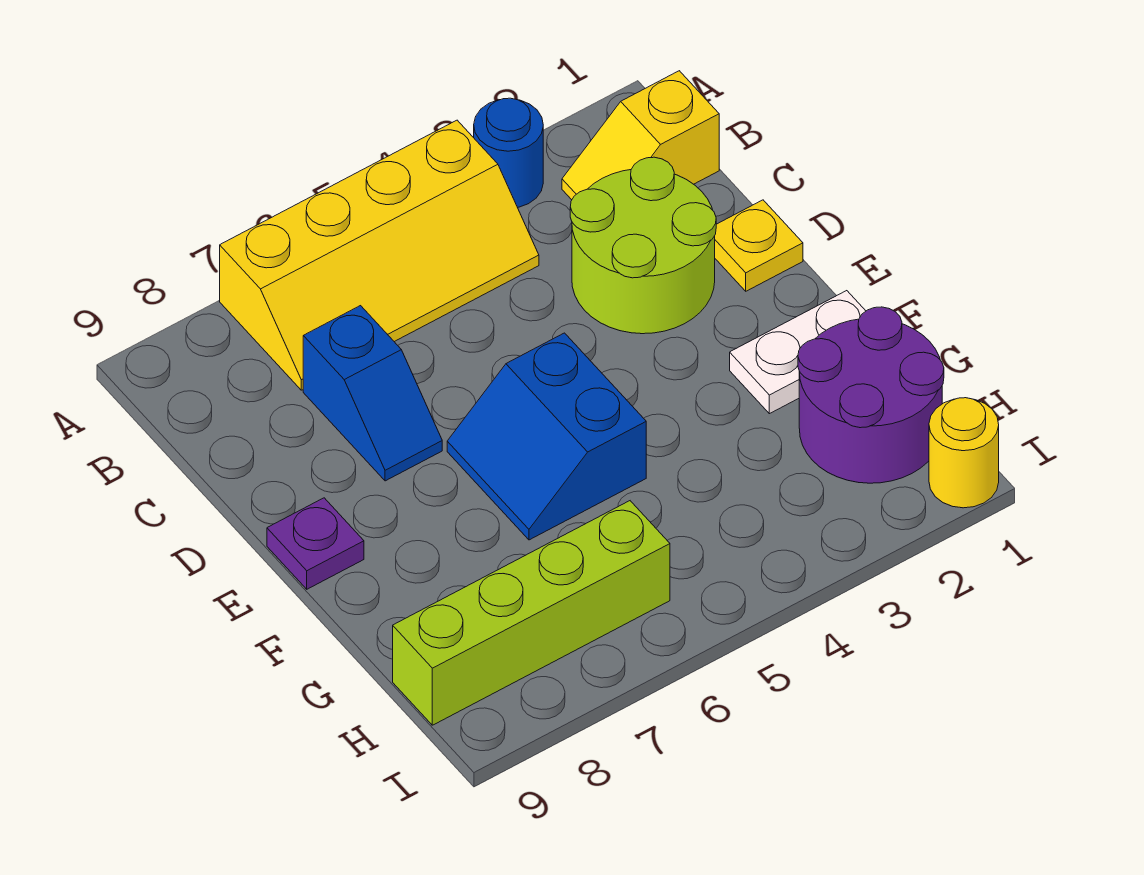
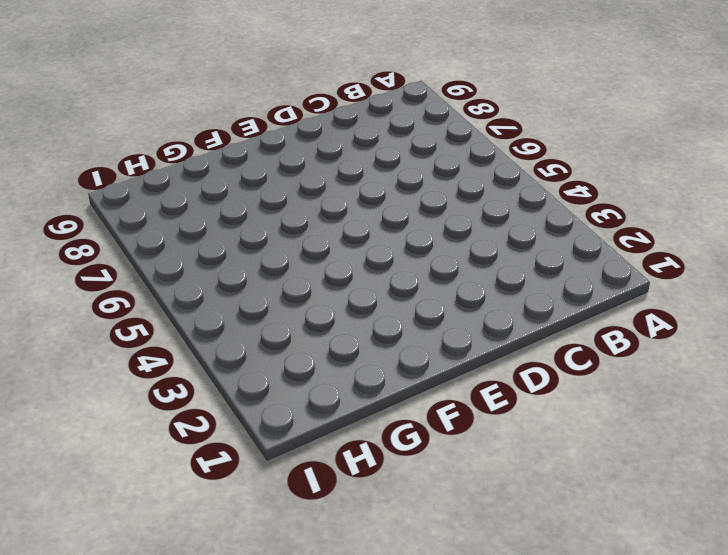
none -> blue 1x1 round brick [474,98,543,207]
none -> yellow 2x4 slope [220,120,539,390]
none -> yellow 1x2 slope [562,71,719,200]

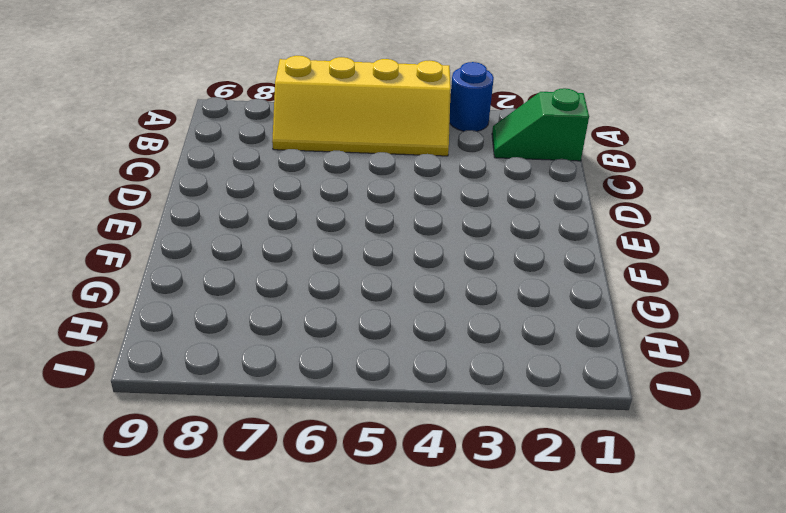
green 1x2 slope [492,88,589,161] -> yellow 1x2 slope [562,71,719,200]
none -> lime 2x2 round brick [570,157,716,334]
none -> blue 1x2 slope [303,306,442,481]
none -> yellow 1x1 plate [715,200,803,291]

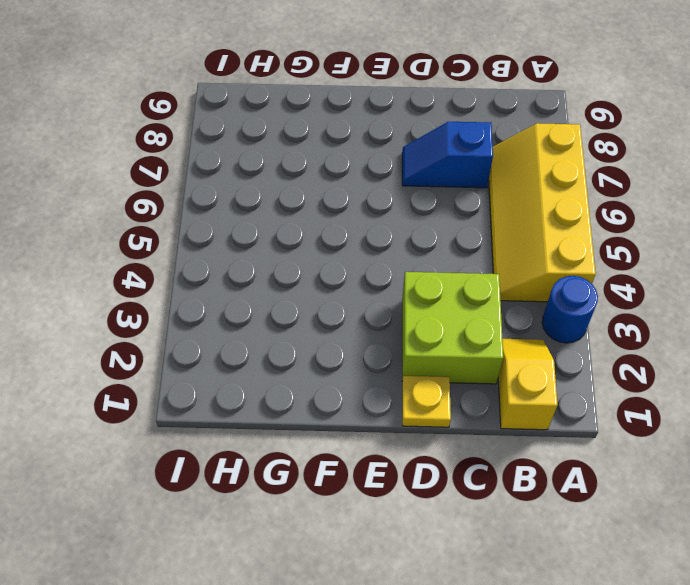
lime 2x2 brick [402,272,503,384] -> lime 2x2 round brick [570,157,716,334]
none -> blue 2x2 slope [447,333,646,540]
none -> purple 1x1 plate [267,498,364,589]
none -> white 1x2 plate [730,291,866,414]

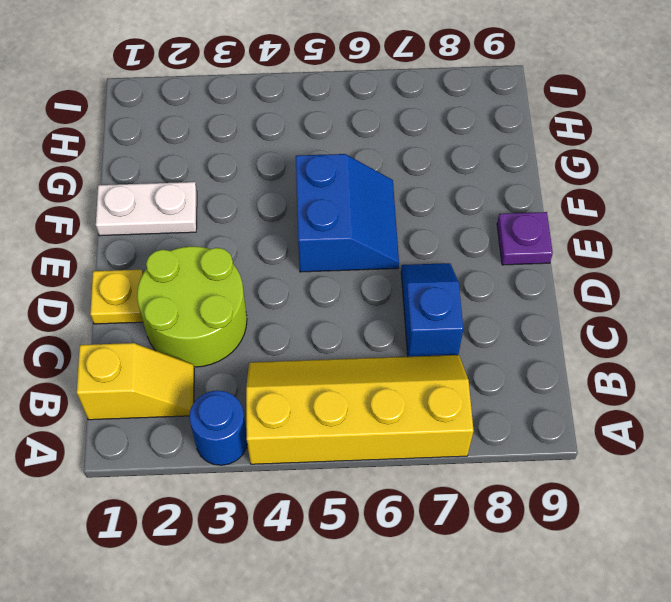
none -> purple 2x2 round brick [798,307,944,483]
none -> lime 1x4 brick [393,501,670,725]
none -> yellow 1x1 round brick [929,398,999,508]

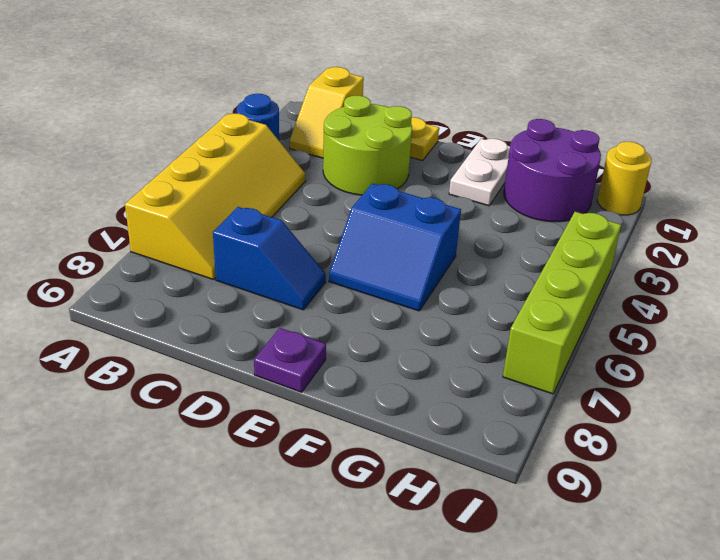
lime 1x4 brick [503,212,621,394] -> lime 1x4 brick moved to [393,501,670,725]

